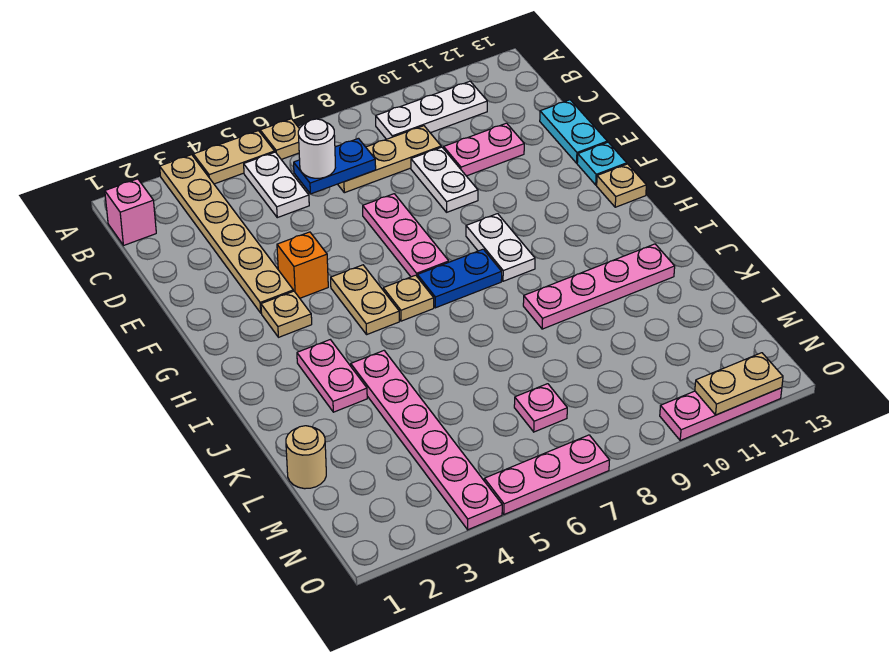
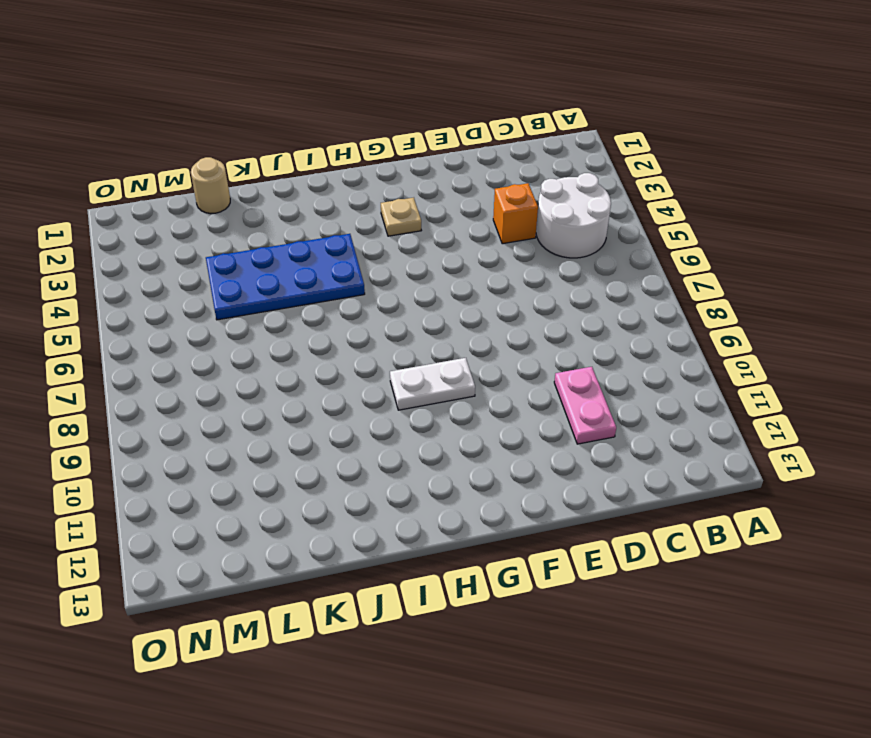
white 2x2 round brick [536,173,611,258] -> white 1x2 plate [244,152,309,218]
orange 1x1 brick [493,183,538,244] -> orange 1x1 brick moved to [277,232,328,298]
blue 2x4 plate [206,234,365,320] -> pink 1x6 plate [351,351,502,530]
none -> tan 1x6 plate [160,155,293,313]
none -> tan 1x2 plate [193,131,275,184]
none -> tan 1x1 plate [260,119,299,159]

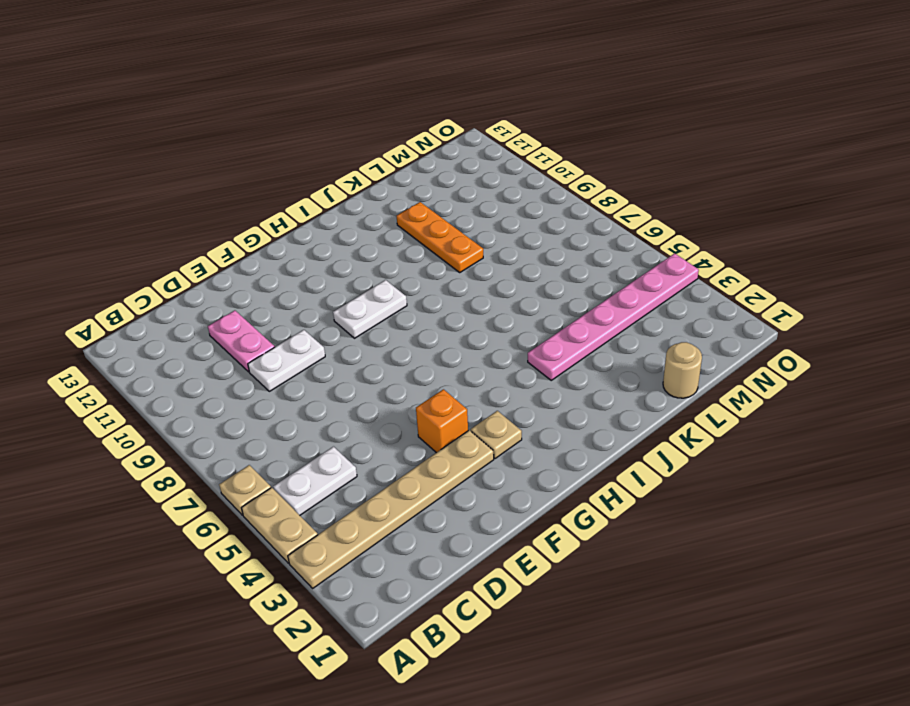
orange 1x3 plate [397,202,483,272] -> none
none -> pink 1x1 brick [105,179,156,246]
none -> white 1x3 plate [376,81,487,139]
none -> tan 1x3 plate [338,126,441,193]

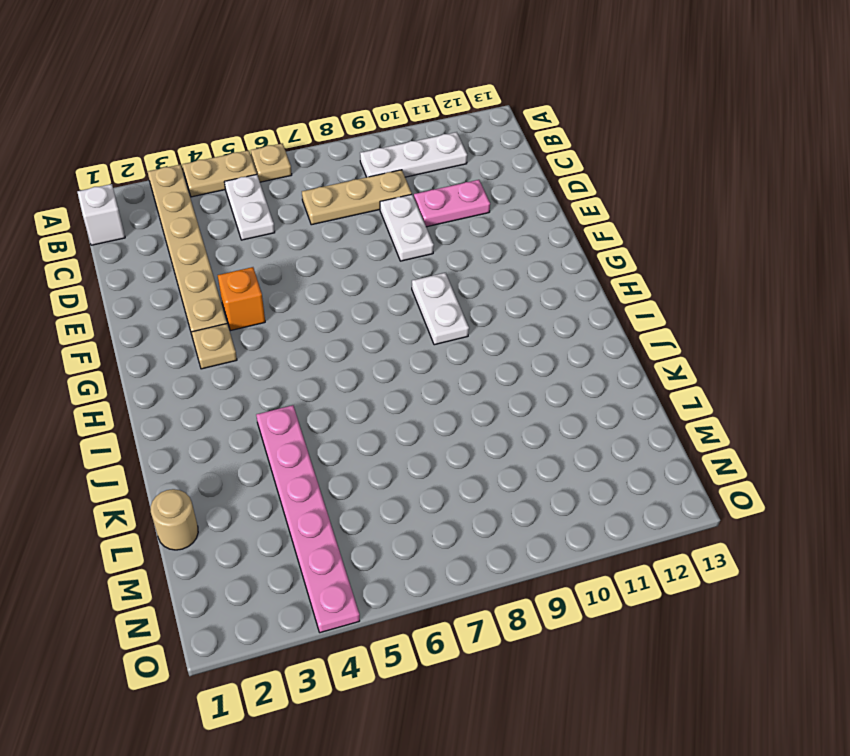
white 1x1 brick [77,184,125,245] -> pink 1x1 brick [105,179,156,246]
none -> cyan 1x2 plate [540,100,607,163]
none -> pink 1x3 plate [363,194,449,277]
none -> cyan 1x1 plate [577,142,627,185]

